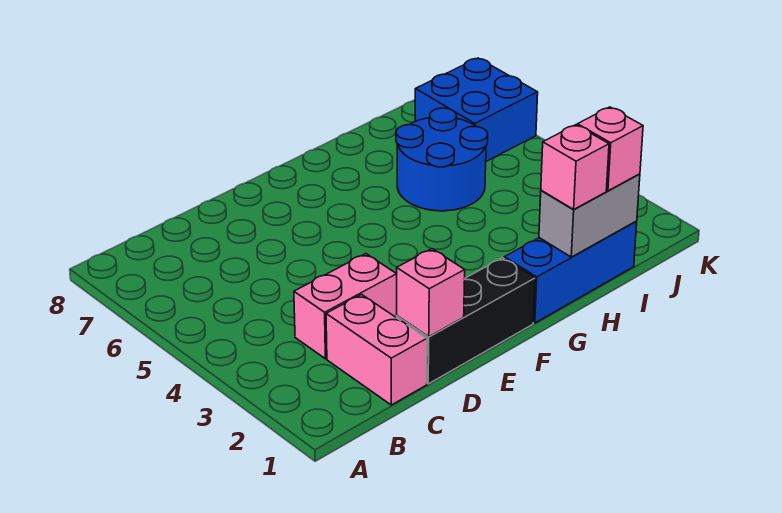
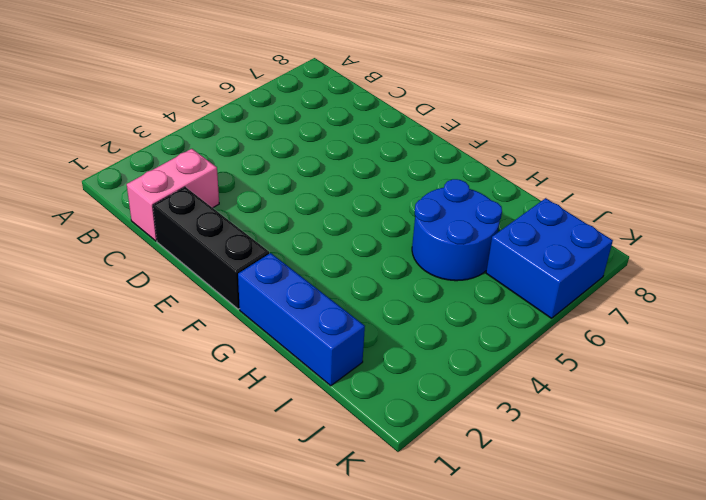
none -> pink 1x2 brick [294,254,397,359]
none -> pink 1x1 brick [397,249,465,337]

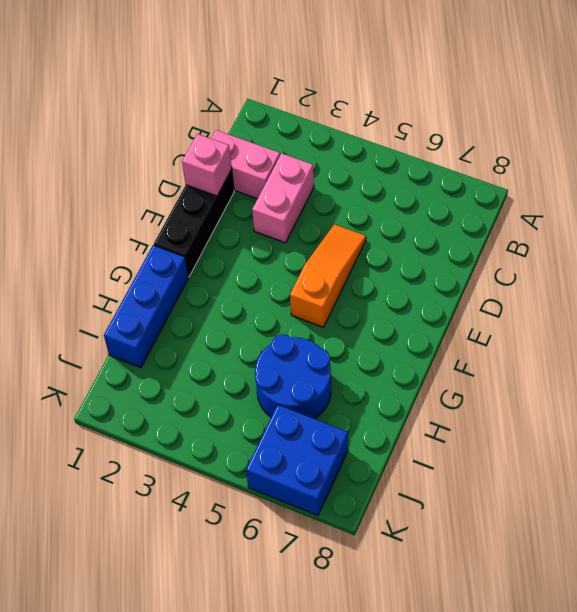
orange 1x3 slope [290,224,366,327] -> none
none -> grey 1x2 brick [539,174,640,257]
none -> pink 1x1 brick [541,125,609,209]

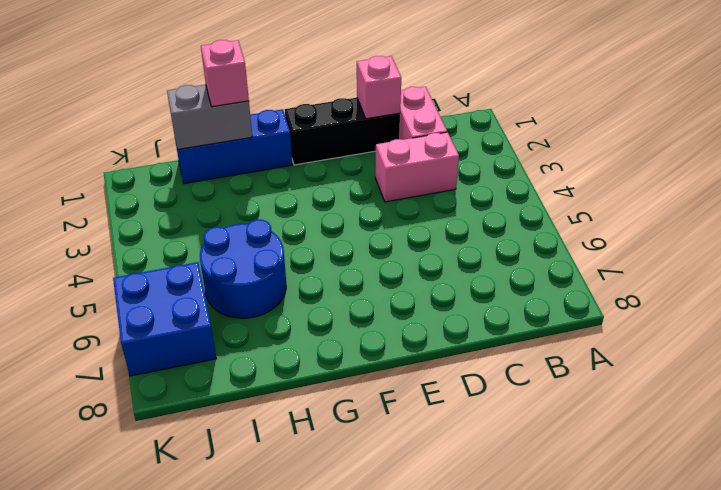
none -> pink 1x1 brick [577,107,643,191]

